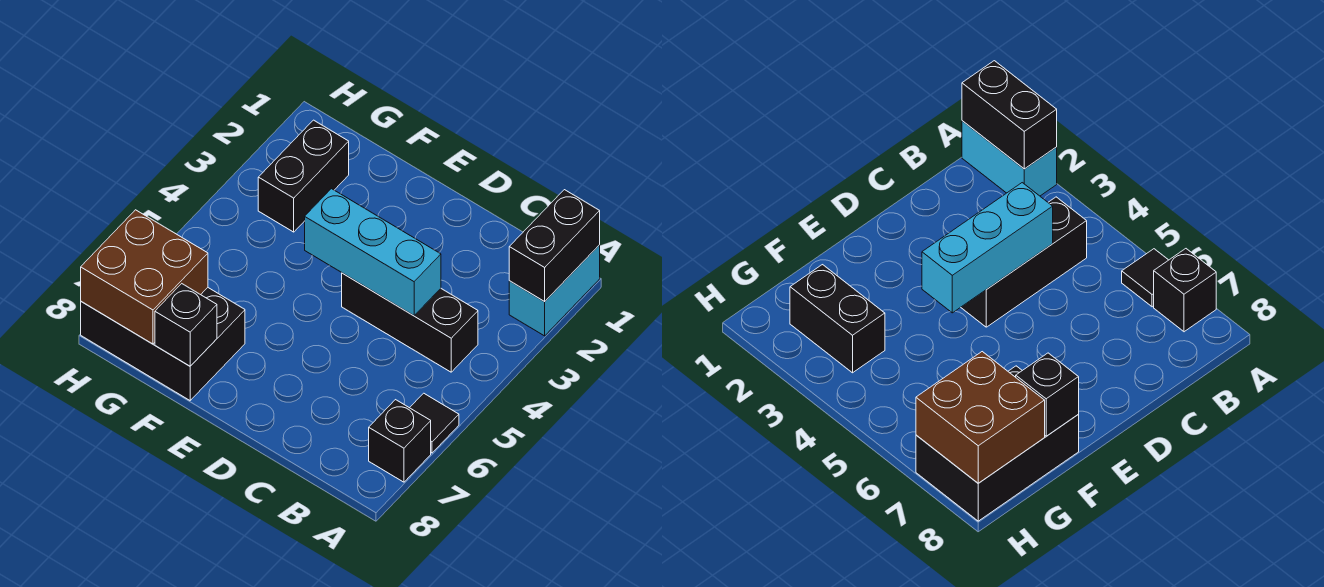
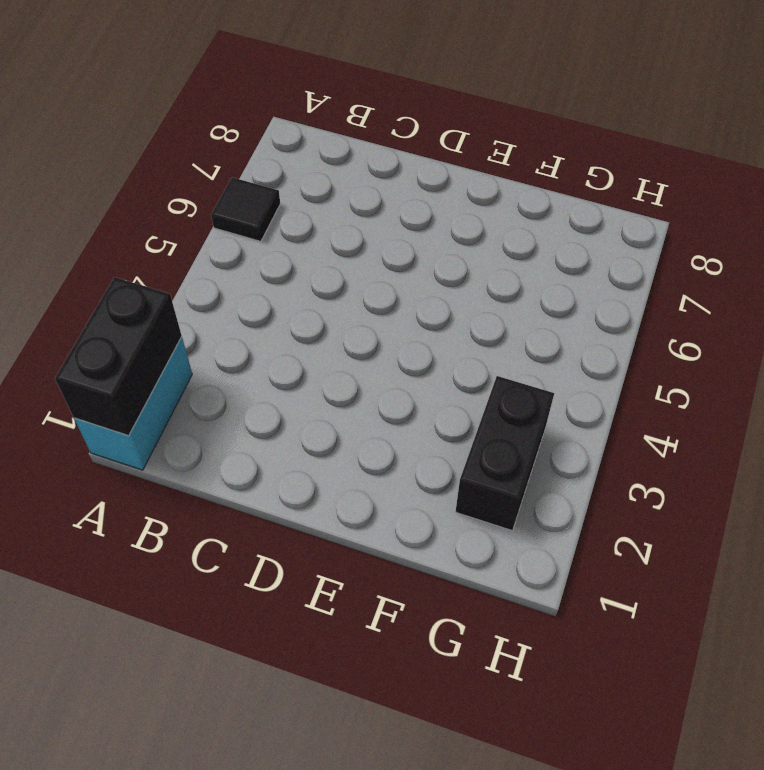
none -> black 1x1 brick [369,400,431,482]
none -> black 1x3 brick [342,273,478,372]

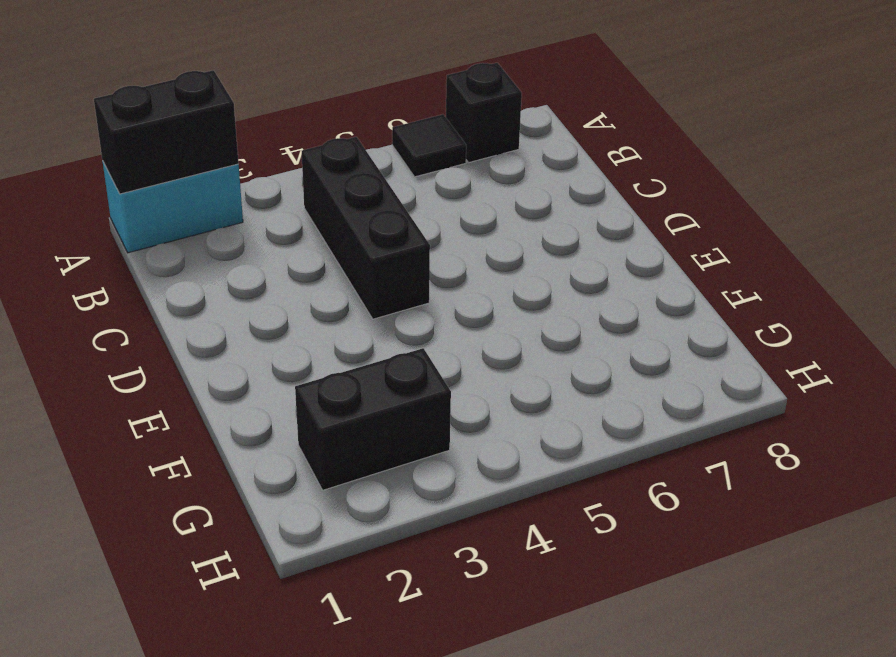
none -> black 2x3 brick [81,288,245,400]
none -> cyan 1x3 brick [305,189,441,316]

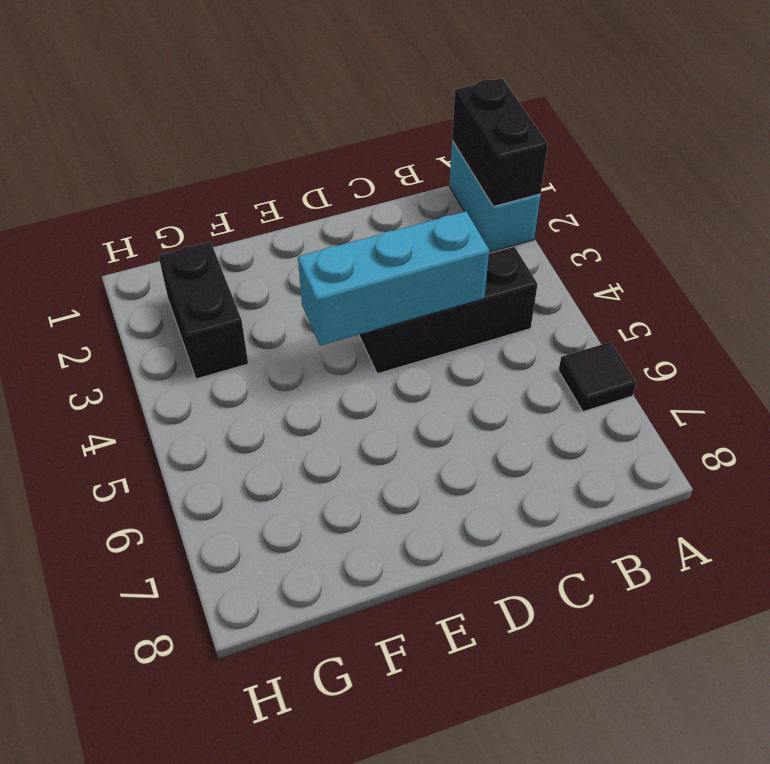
none -> black 1x1 brick [369,400,431,482]
none -> black 2x3 brick [81,288,245,400]

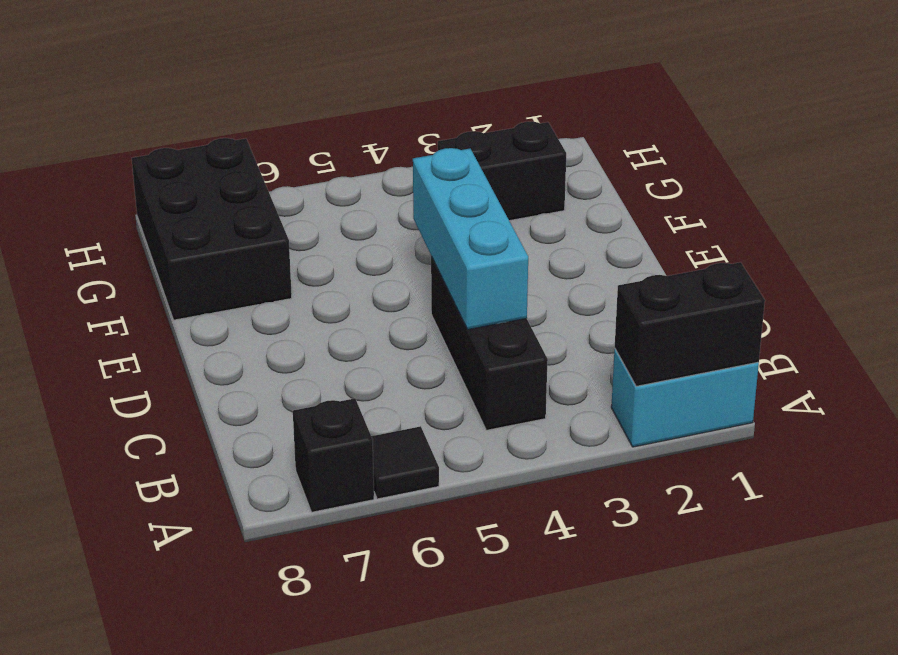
none -> black 1x1 brick [155,284,217,366]
none -> brown 2x2 brick [81,210,208,344]

